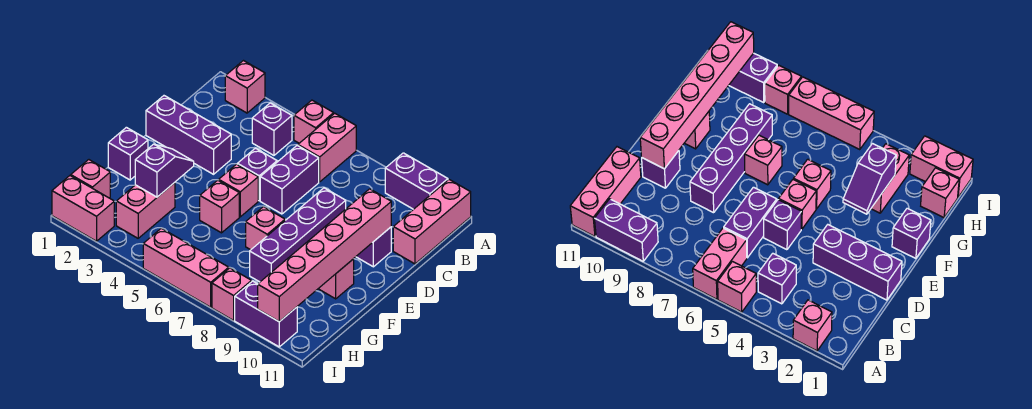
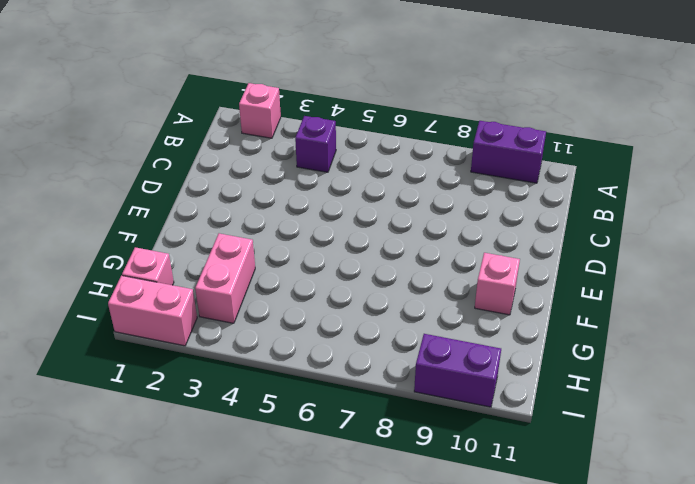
none -> pink 1x1 brick [294,100,334,143]
none -> pink 1x2 brick [298,113,356,182]
none -> pink 1x3 brick [393,180,471,264]

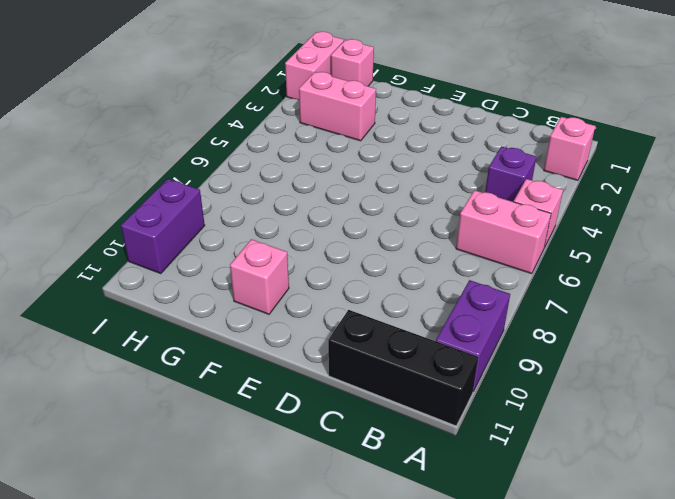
black 1x3 brick [328,310,478,426] -> pink 1x3 brick [393,180,471,264]
none -> purple 1x2 brick [260,146,319,214]
none -> purple 1x3 brick [146,96,231,174]
none -> purple 1x1 brick [237,148,277,201]

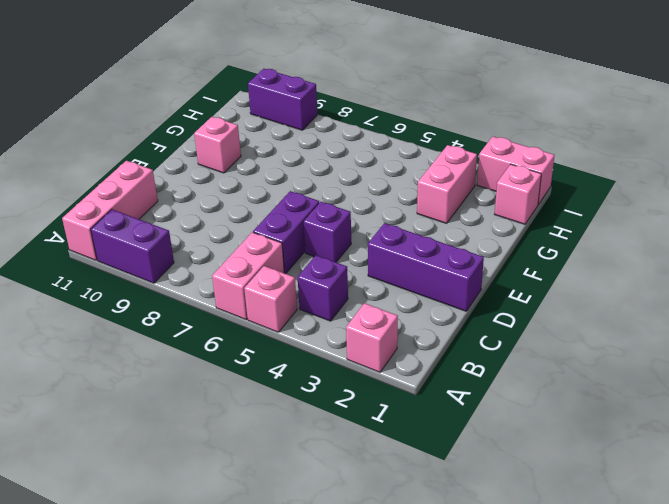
none -> purple 1x4 brick [250,188,346,282]
none -> purple 1x1 brick [356,227,391,267]
none -> pink 1x1 brick [219,164,258,217]

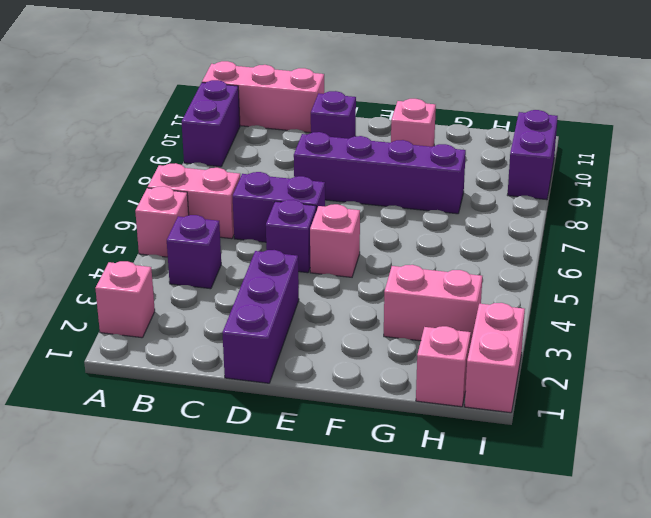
none -> purple 1x1 brick [108,127,148,180]
none -> pink 1x1 brick [200,180,239,233]
none -> pink 1x1 brick [246,207,285,250]

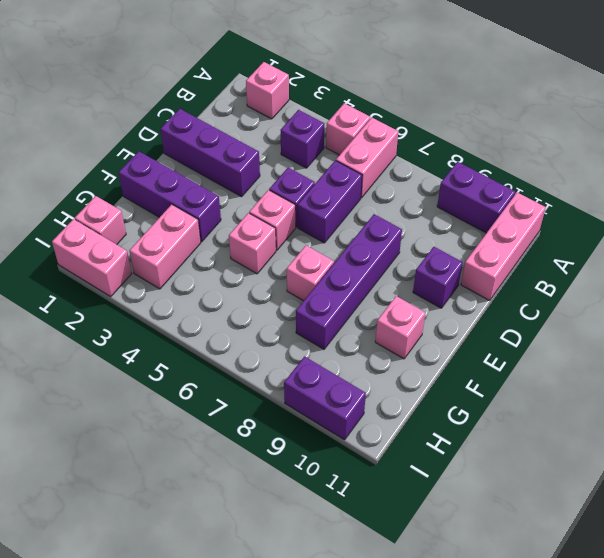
purple 1x3 brick [119,151,221,242] -> purple 1x1 brick [108,127,148,180]
none -> pink 1x3 brick [143,228,229,307]
none -> pink 1x1 brick [212,268,252,320]
none -> pink 1x6 brick [258,189,391,322]

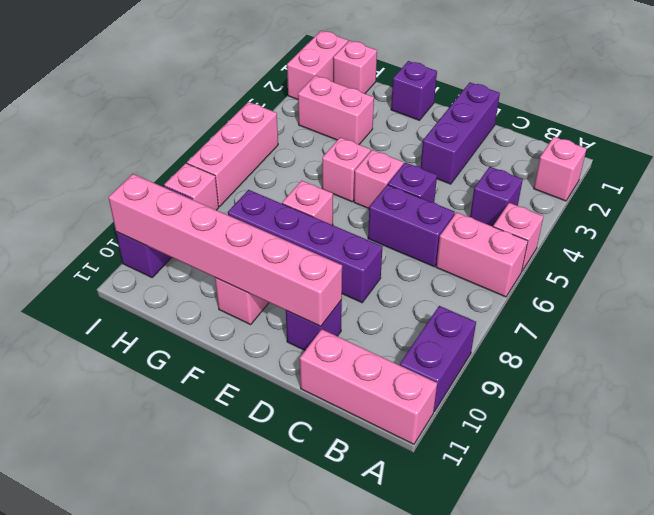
none -> purple 1x2 slope [135,144,194,197]

